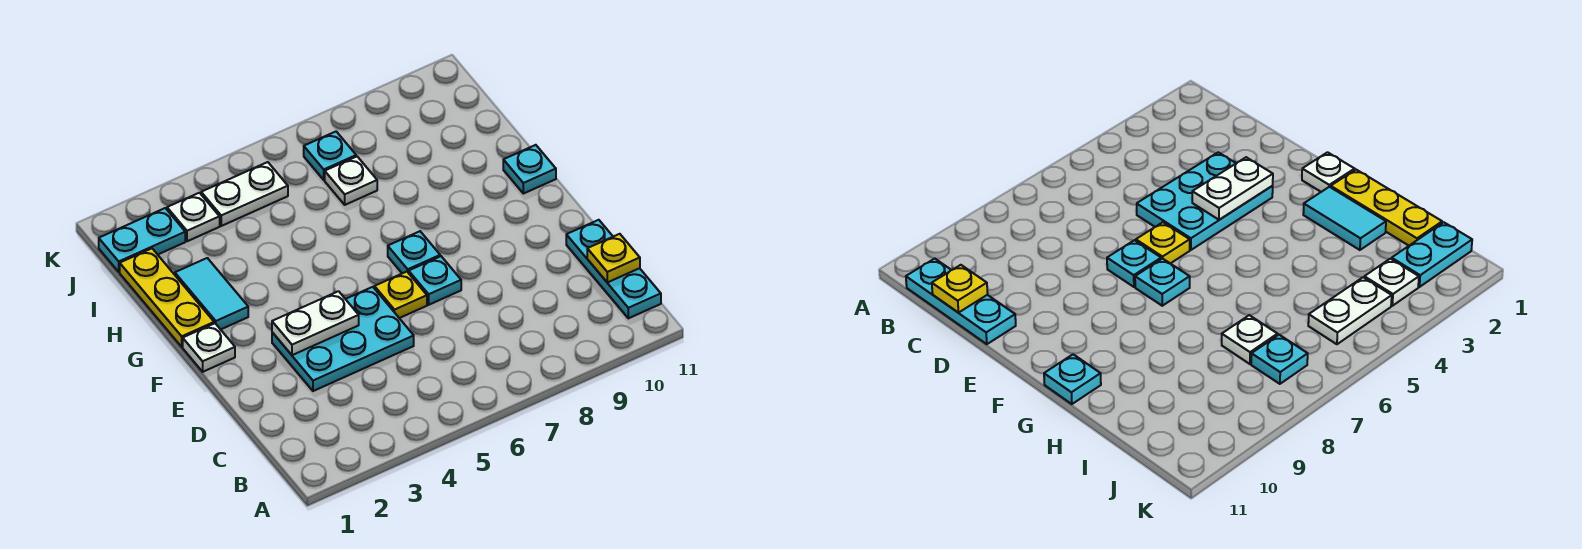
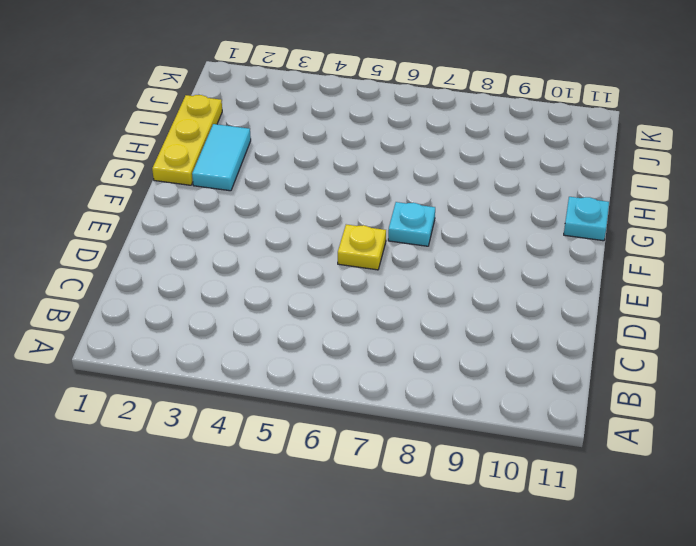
none -> cyan 1x3 plate [566,220,661,318]
none -> cyan 2x3 plate [272,287,414,391]
none -> cyan 1x1 plate [409,256,461,305]

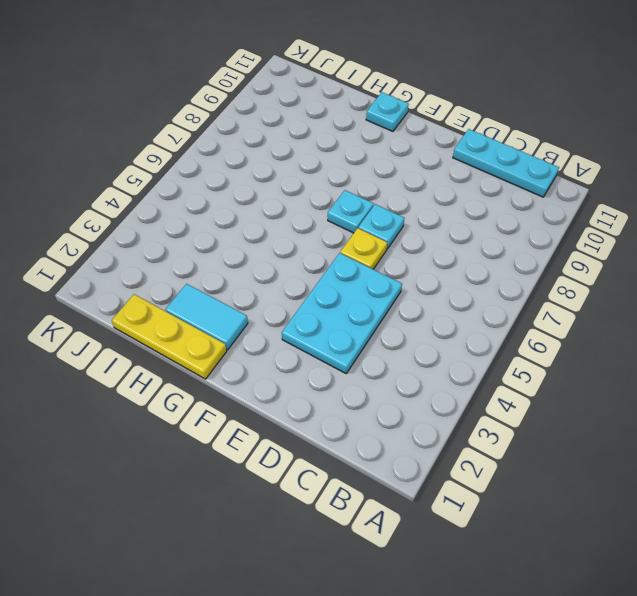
none -> white 1x1 plate [183,323,235,372]
none -> white 1x1 plate [325,156,377,205]
none -> cyan 1x2 plate [99,208,185,272]

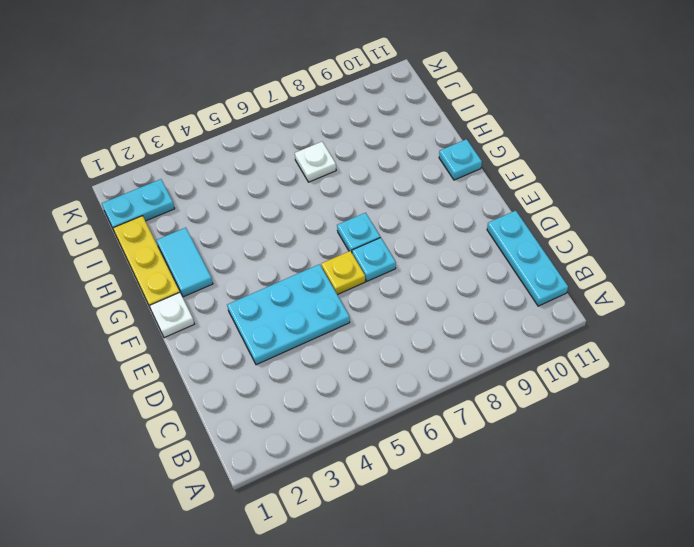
none -> white 1x1 plate [167,193,220,241]
none -> white 1x2 plate [201,162,288,226]
none -> cyan 1x1 plate [304,132,356,180]

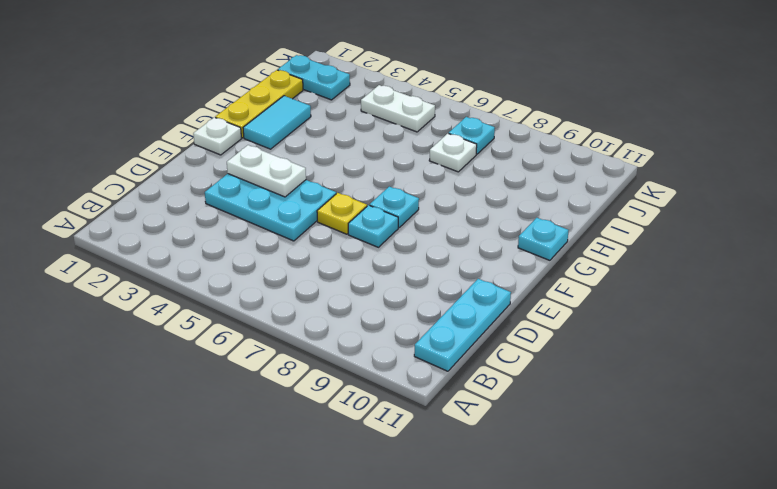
none -> white 1x1 plate [167,193,220,241]
none -> yellow 1x1 plate [587,234,640,282]

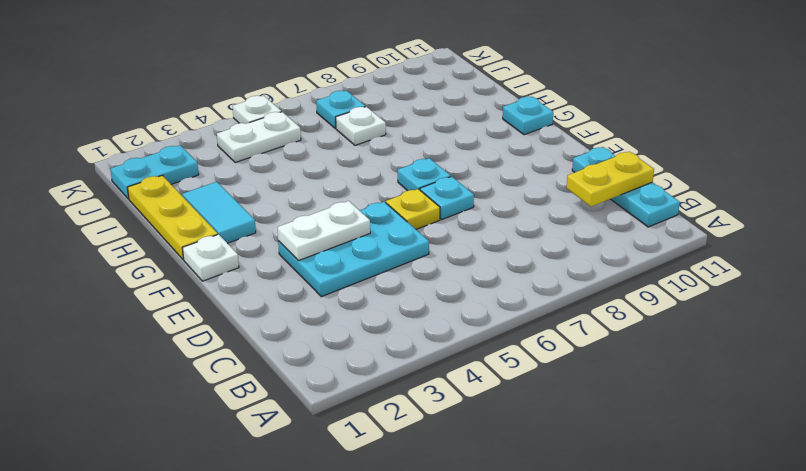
yellow 1x2 plate [567,152,654,207] -> yellow 1x1 plate [587,234,640,282]
white 1x1 plate [233,96,281,124] -> white 1x1 plate moved to [167,193,220,241]

